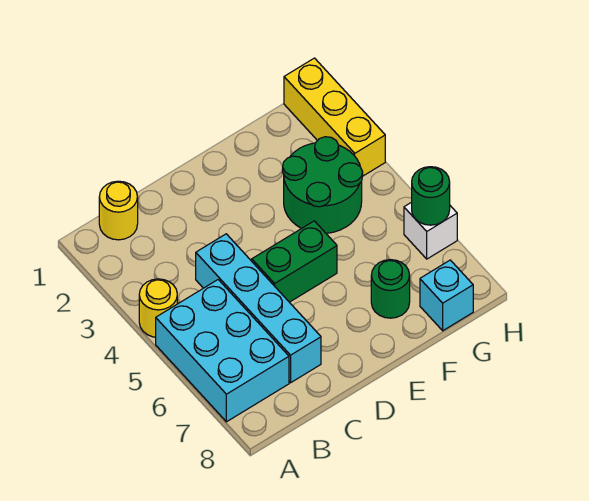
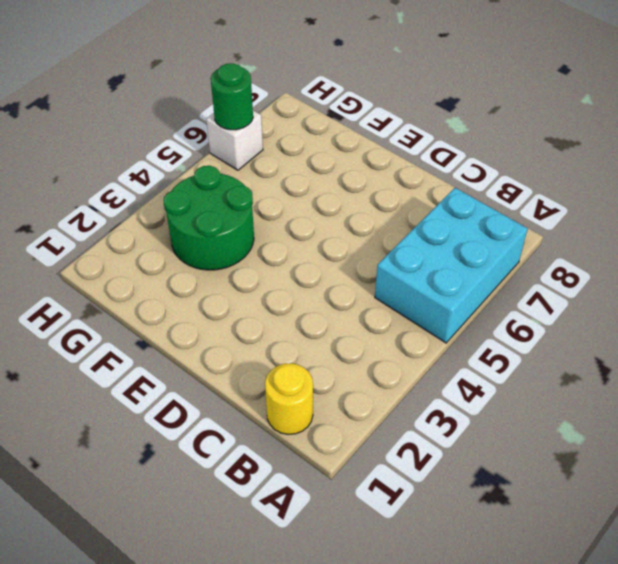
none -> yellow 1x1 round brick [139,279,177,337]
none -> cyan 1x4 brick [196,234,321,383]

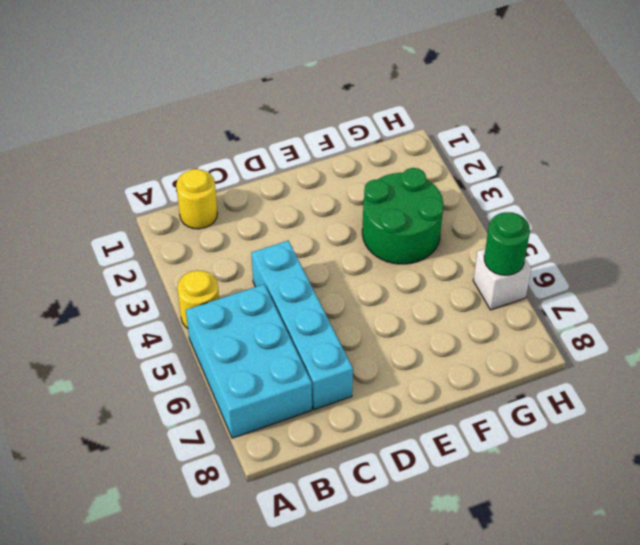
none -> green 1x2 brick [252,221,337,302]
none -> green 1x1 round brick [371,260,410,318]

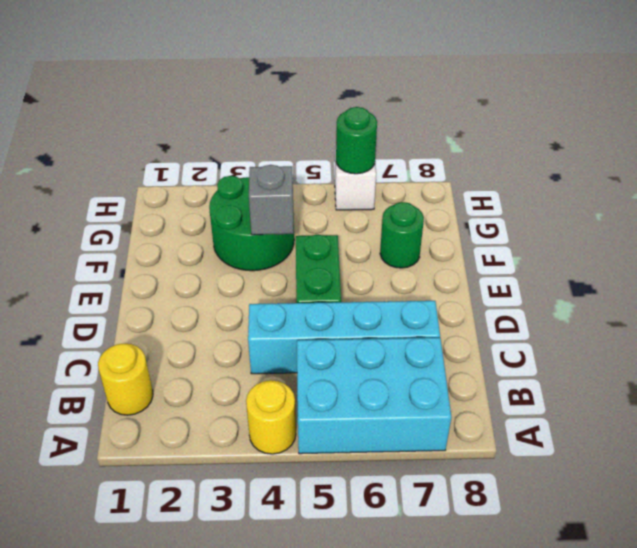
grey 1x1 brick [249,165,294,235] -> none
none -> cyan 1x1 brick [420,260,473,331]
none -> yellow 1x3 brick [284,58,385,176]

